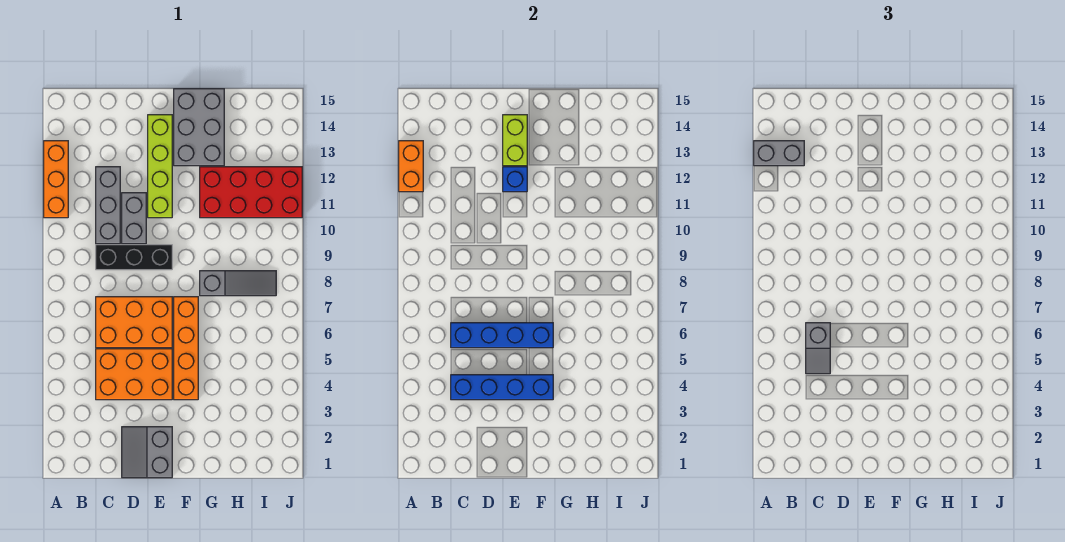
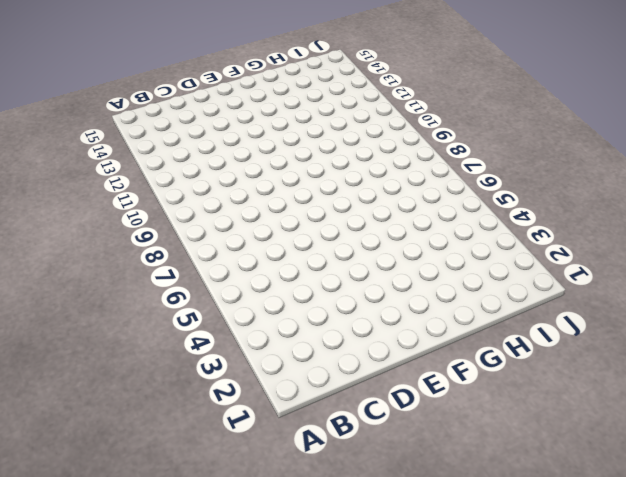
none -> orange 1x3 brick [44,141,68,218]
none -> orange 2x3 brick [96,349,172,400]
none -> orange 2x3 brick [96,297,172,348]

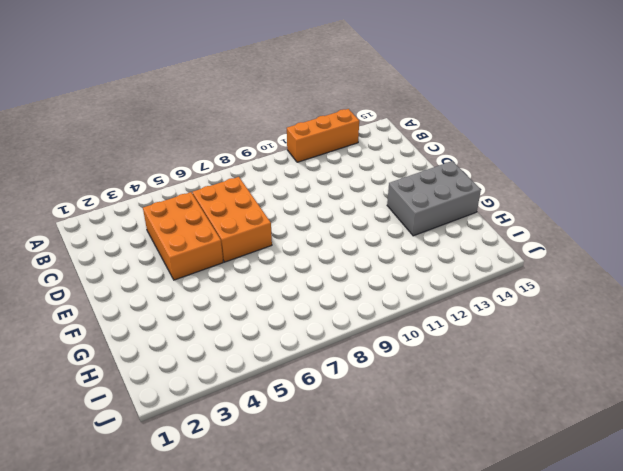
none -> black 1x3 brick [96,245,172,270]
none -> grey 1x3 brick [96,167,120,244]
none -> grey 2x2 slope [122,427,172,478]

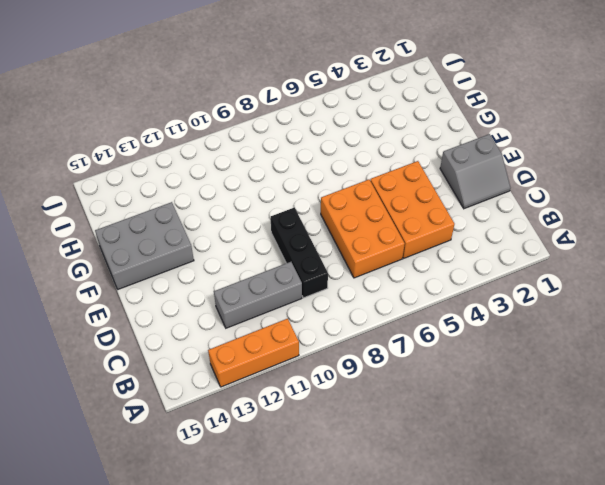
none -> grey 1x2 brick [122,193,146,244]
none -> lime 1x4 brick [148,115,172,218]
none -> orange 1x4 brick [174,297,198,400]

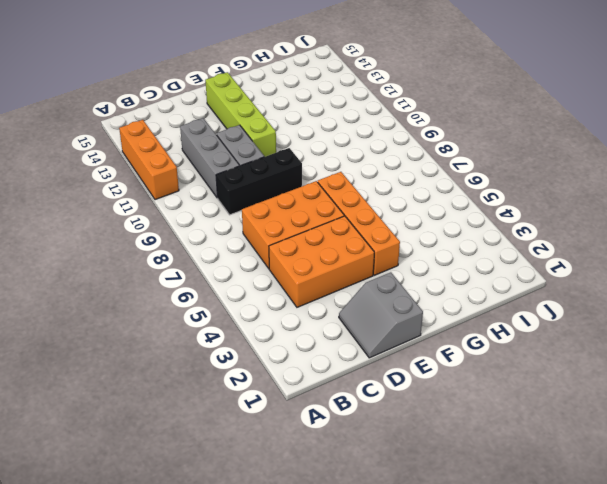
none -> grey 2x3 brick [174,89,224,166]
none -> grey 1x3 slope [200,271,276,296]
none -> red 2x4 brick [200,167,302,218]

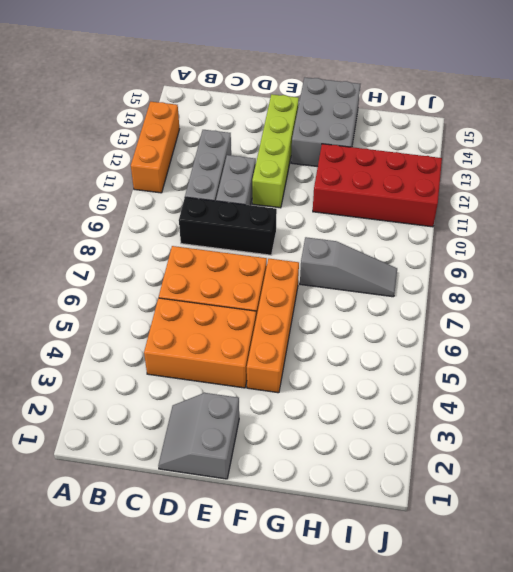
none -> orange 1x2 brick [399,141,423,192]
none -> blue 1x4 brick [451,375,553,400]
none -> blue 1x4 brick [451,323,553,348]

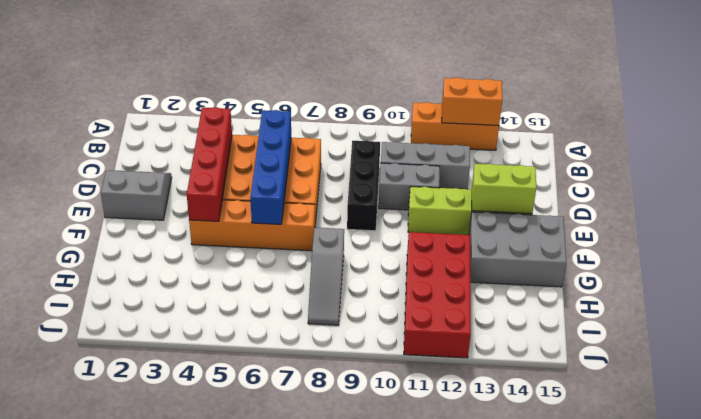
red 1x4 brick [187,107,232,221] -> blue 1x4 brick [451,375,553,400]
none -> blue 1x1 brick [503,167,527,192]
none -> grey 1x2 brick [754,141,804,166]
none -> grey 1x2 slope [806,323,830,374]

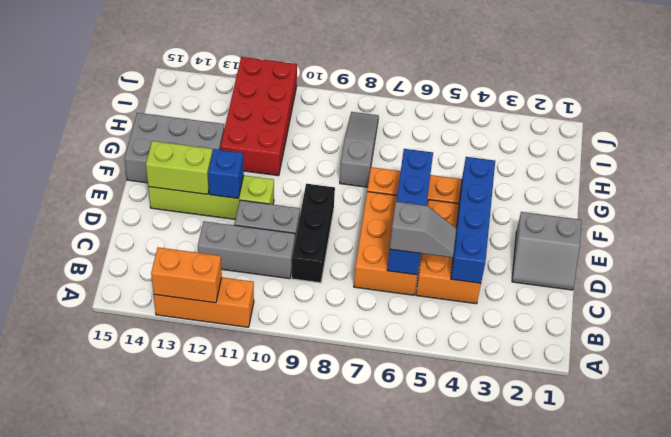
none -> grey 1x2 brick [754,141,804,166]

